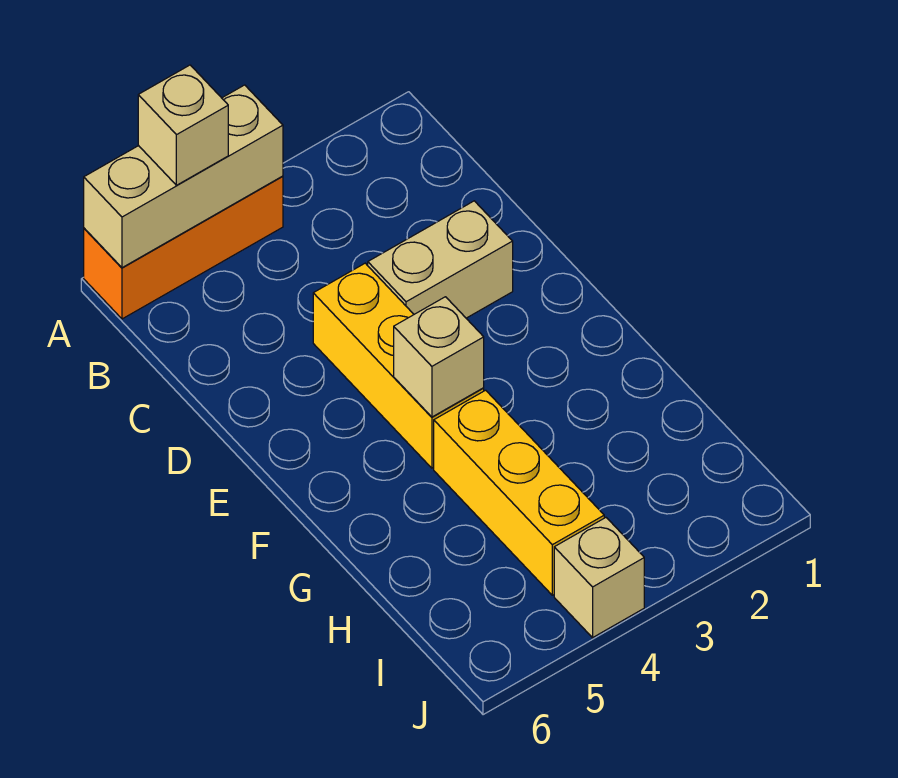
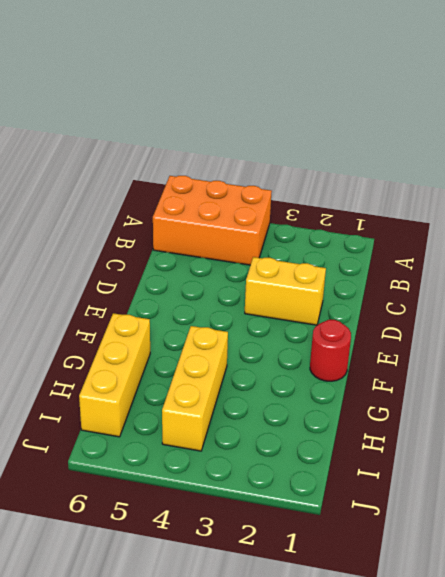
orange 2x3 brick [153,176,272,265] -> orange 1x3 brick [84,176,283,319]
yellow 1x2 brick [245,257,326,325] -> tan 1x2 brick [368,201,513,318]
red 1x1 round brick [310,320,351,381] -> none
yellow 1x3 brick [79,313,150,437] -> yellow 1x3 brick moved to [313,263,484,468]
none -> tan 1x1 brick [554,518,644,638]
none -> tan 1x3 brick [84,85,283,268]

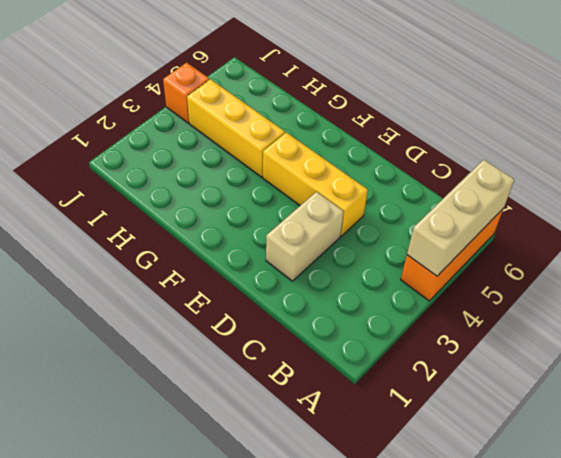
orange 1x1 brick [163,63,209,123] -> tan 1x1 brick [554,518,644,638]
none -> tan 1x1 brick [394,297,484,417]
none -> tan 1x1 brick [138,65,228,185]

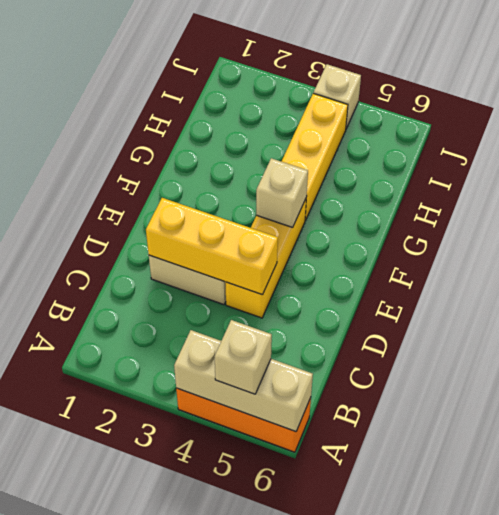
yellow 1x3 brick [146,198,278,295] -> none

